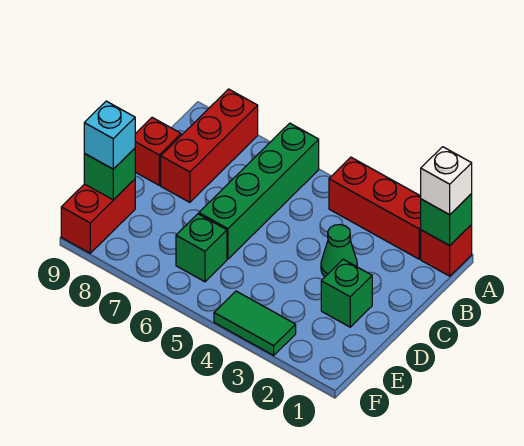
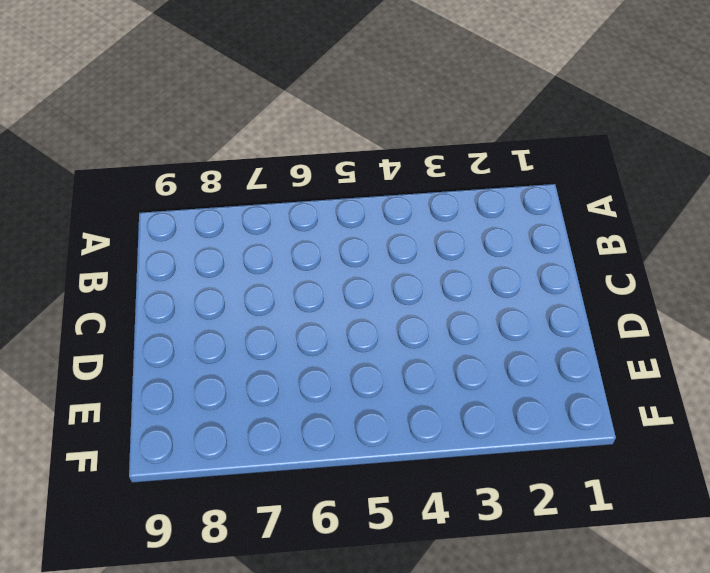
none -> red 1x1 brick [421,225,472,276]
none -> red 1x3 brick [329,157,421,259]
none -> green 1x4 brick [199,123,319,259]

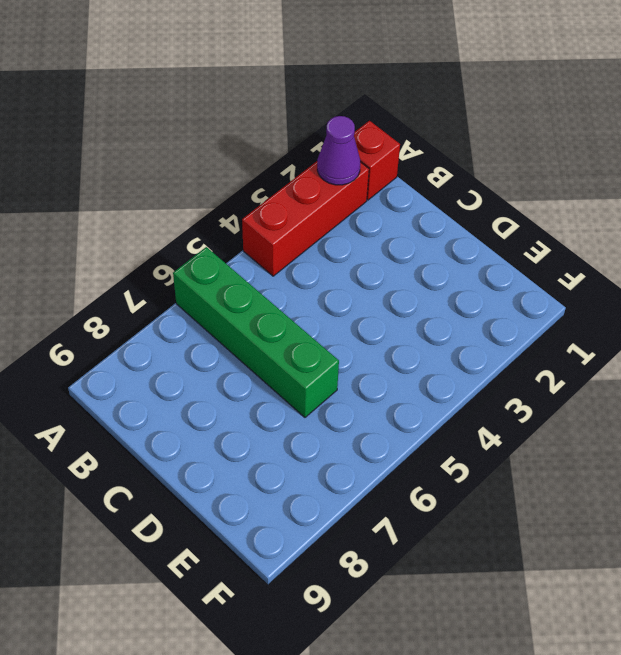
purple 1x1 cone [317,116,360,185] -> none
none -> red 1x3 brick [161,89,258,202]
none -> green 1x1 cone [321,224,357,277]
none -> red 1x1 brick [135,118,181,185]

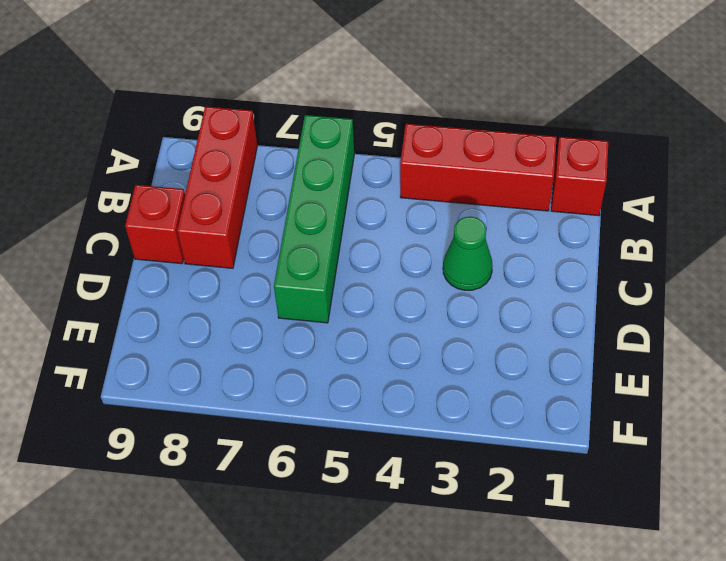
none -> green 1x1 brick [321,259,372,327]
none -> green 1x1 brick [176,214,227,282]
none -> red 1x2 brick [61,179,135,253]

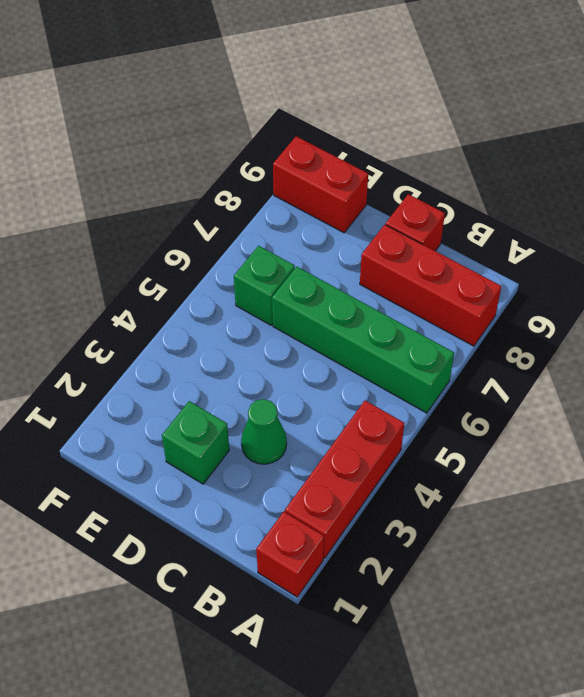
none -> green 1x2 tile [214,291,296,355]
none -> green 1x1 brick [421,194,472,245]
none -> green 1x1 brick [84,148,135,200]

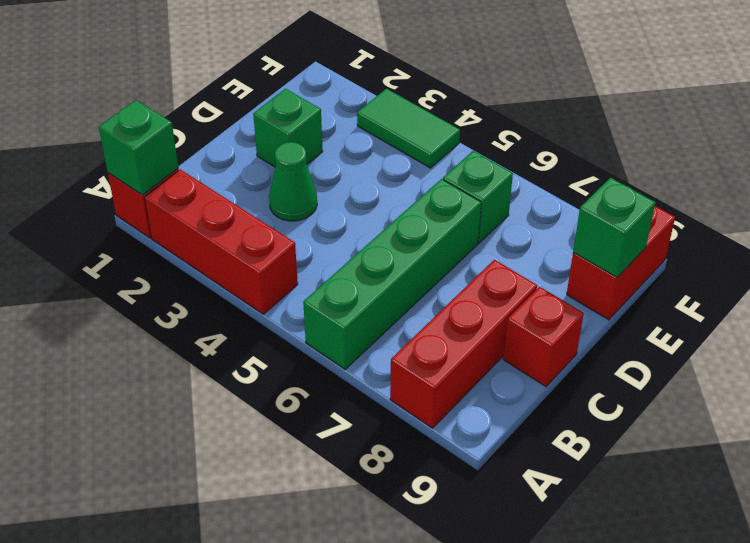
none -> white 1x1 brick [421,147,472,215]
none -> cyan 1x1 brick [84,101,135,169]

